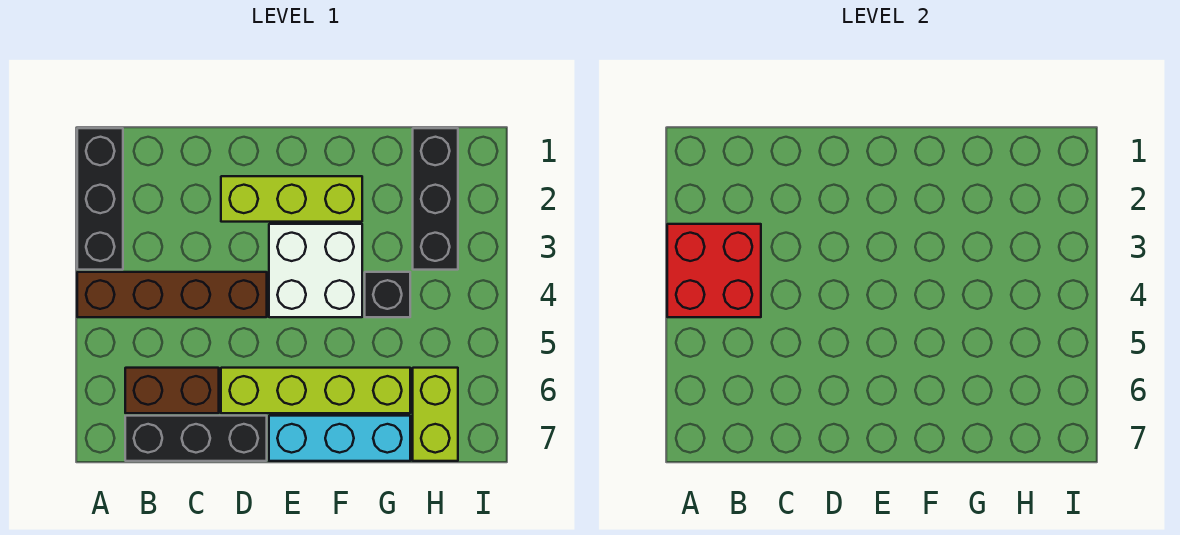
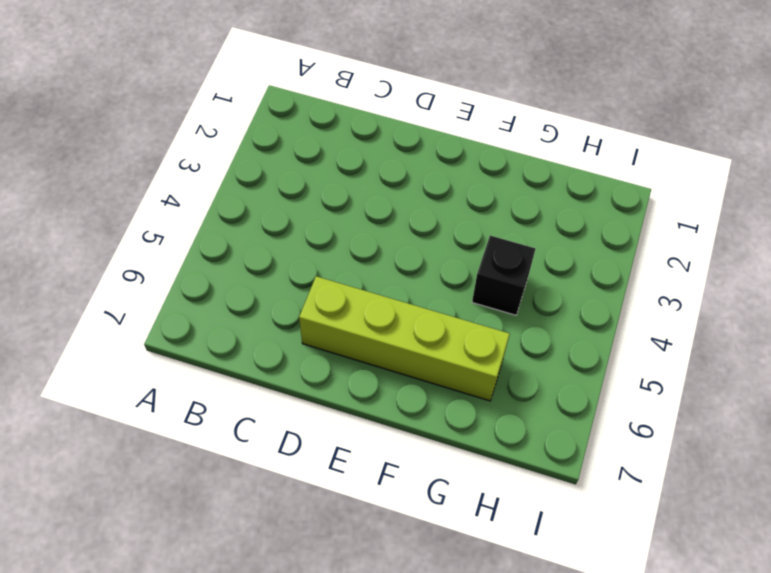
none -> black 1x3 brick [77,128,123,270]
none -> brown 1x4 brick [77,272,267,317]
none -> brown 1x2 brick [125,368,219,413]

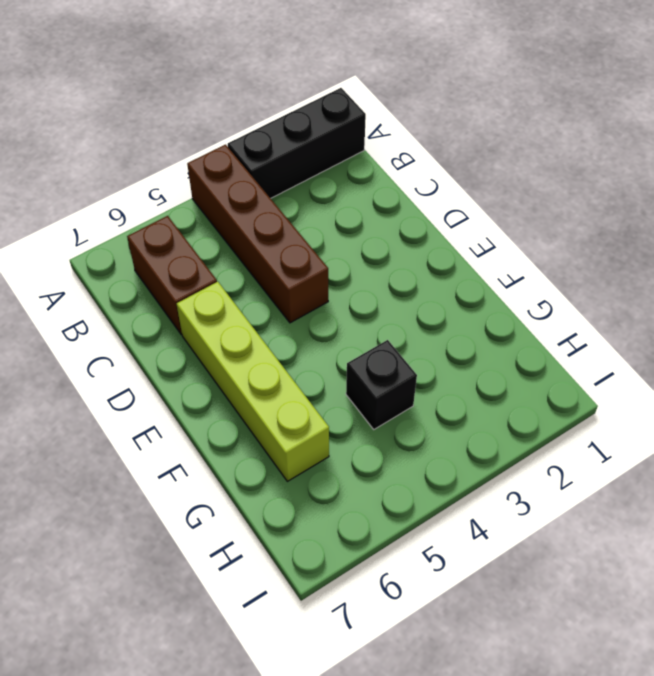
none -> black 1x3 brick [125,416,267,461]
none -> lime 1x3 brick [221,176,362,222]
none -> white 2x2 brick [269,224,362,317]

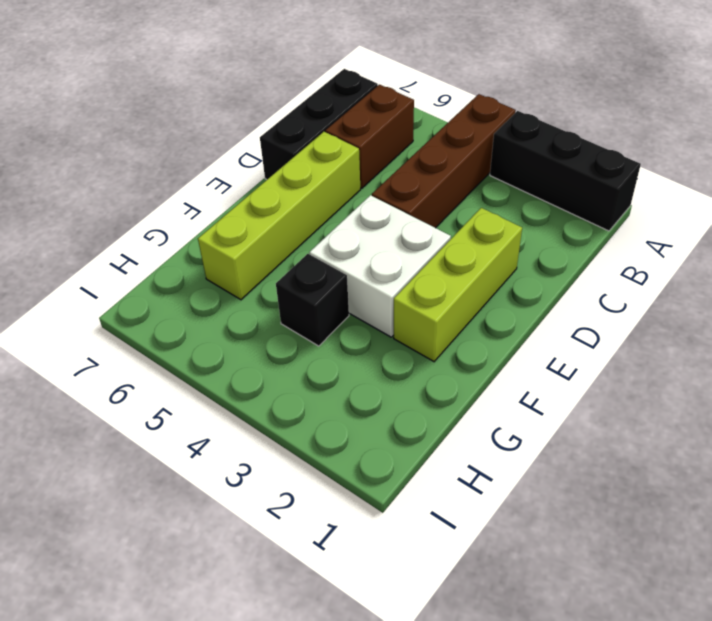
none -> cyan 1x3 brick [269,416,410,461]
none -> black 1x3 brick [413,128,458,270]
none -> lime 1x2 brick [413,368,458,461]

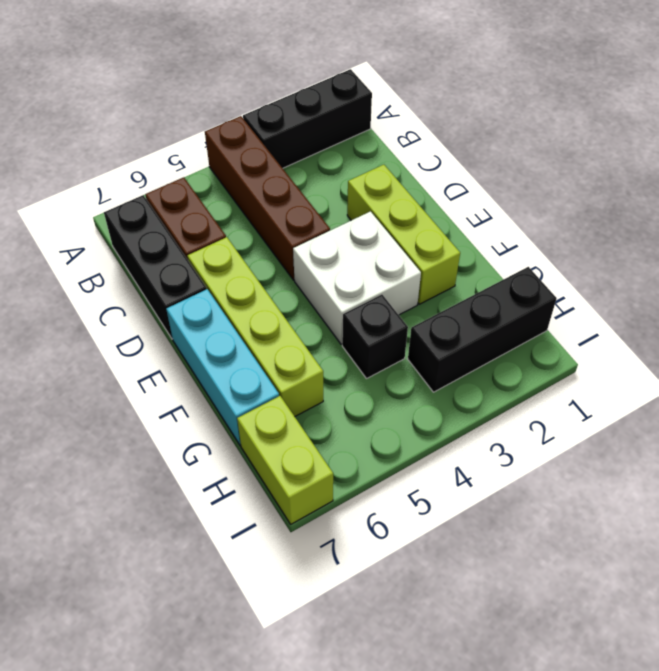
lime 1x2 brick [237,396,333,524] -> lime 1x2 brick turned to [413,368,458,461]
none -> red 2x2 brick [667,224,761,317]

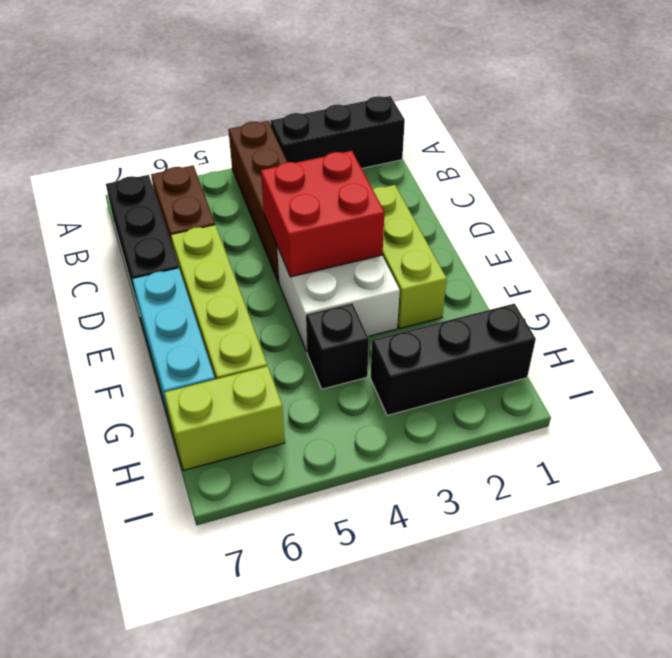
red 2x2 brick [261,151,384,277] -> red 2x2 brick moved to [667,224,761,317]

